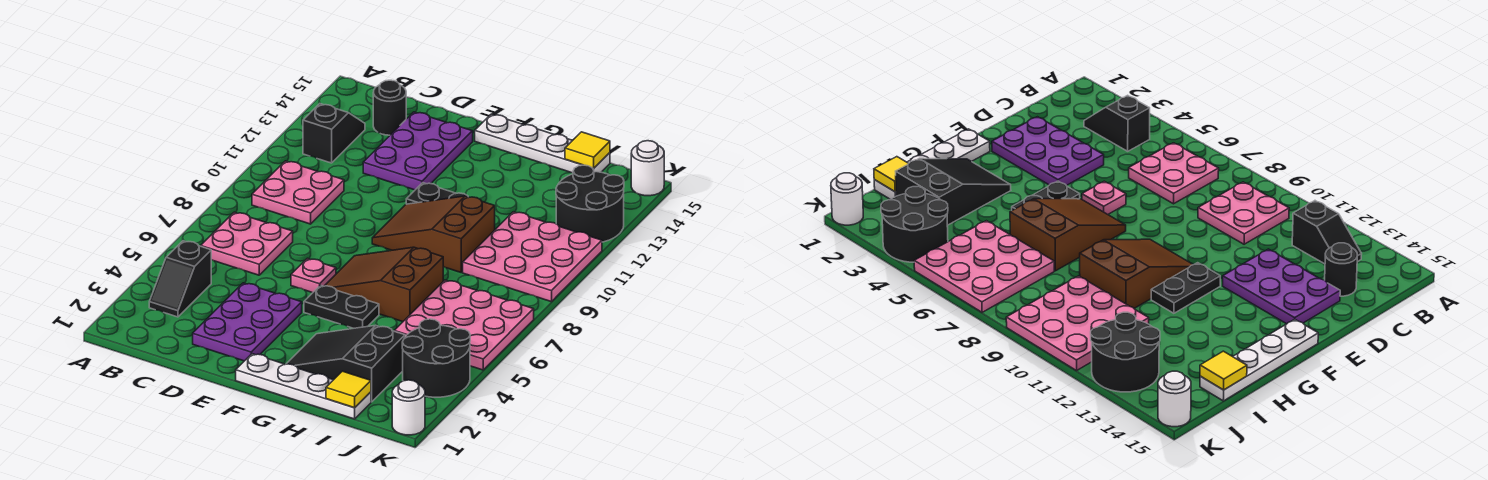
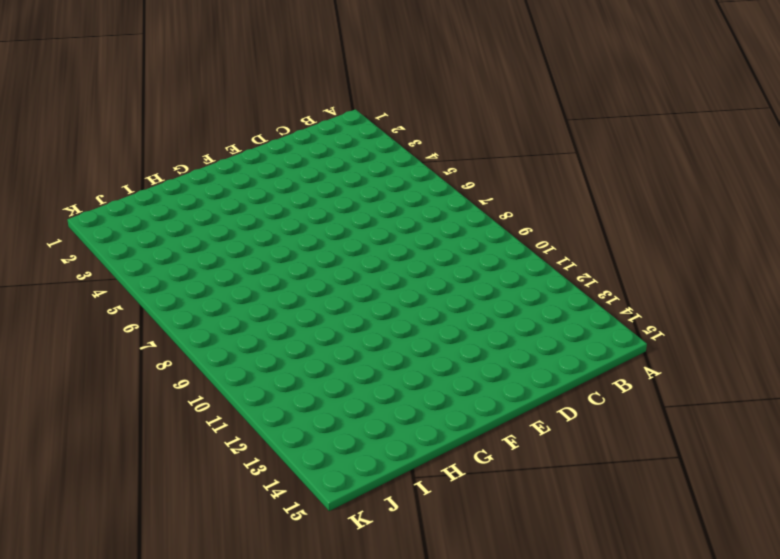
none -> black 1x2 slope [149,241,211,317]
none -> pink 2x2 plate [201,212,293,275]
none -> pink 2x2 plate [252,161,344,224]

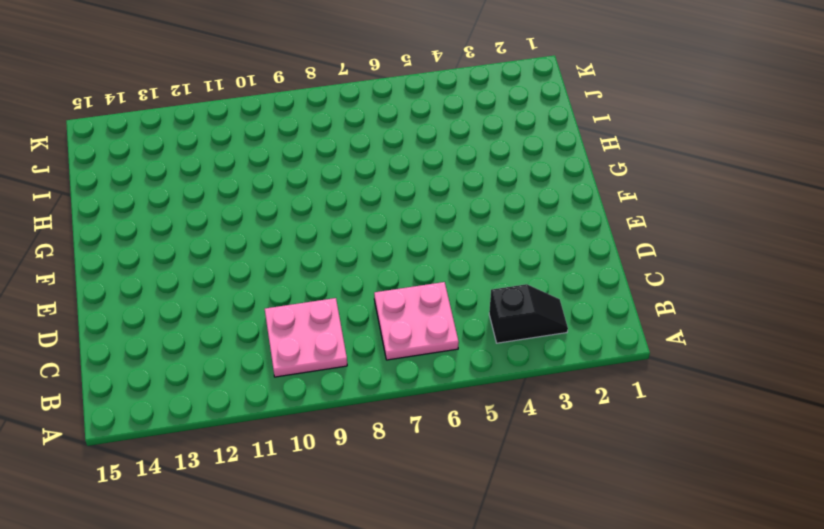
none -> black 1x2 slope [303,104,365,163]
none -> black 1x1 round brick [373,80,406,135]
none -> purple 2x3 plate [193,283,302,361]

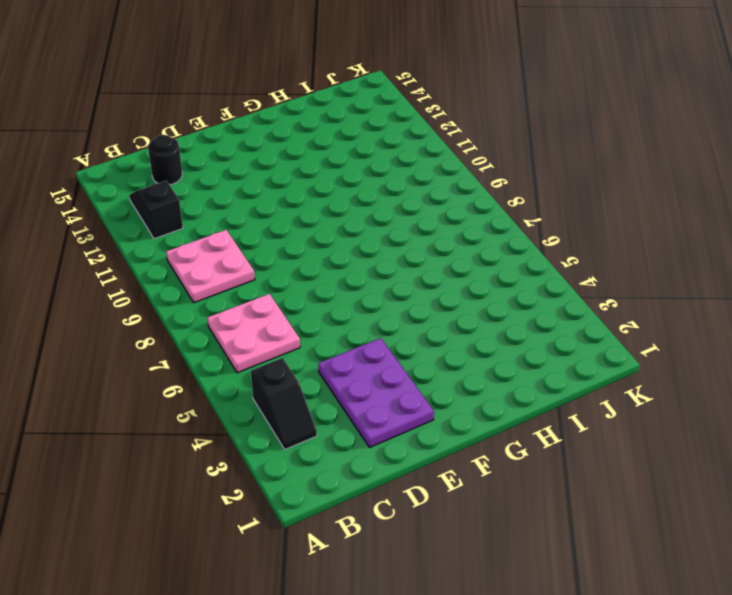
none -> purple 2x3 plate [363,112,473,190]
none -> pink 1x1 plate [291,258,336,293]
none -> white 1x4 plate [236,354,371,419]

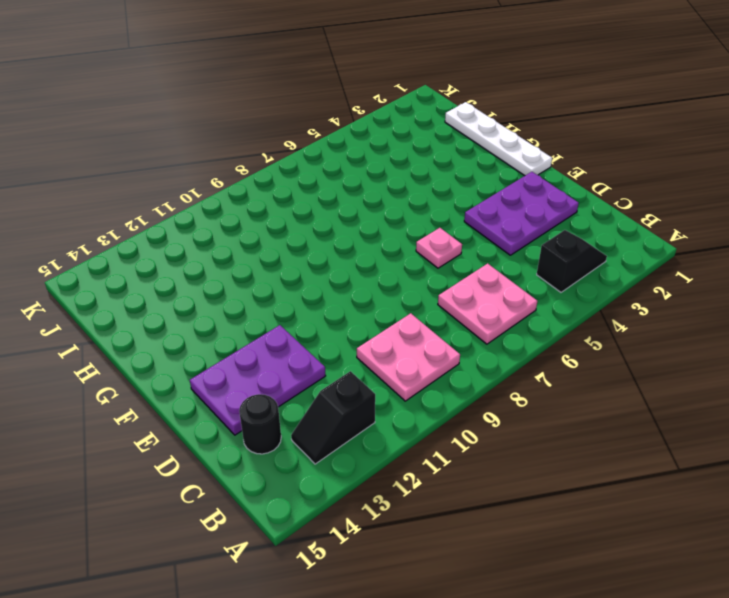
none -> black 1x2 plate [304,285,379,328]
none -> brown 2x3 slope [325,247,443,322]
none -> brown 2x3 slope [372,196,495,272]

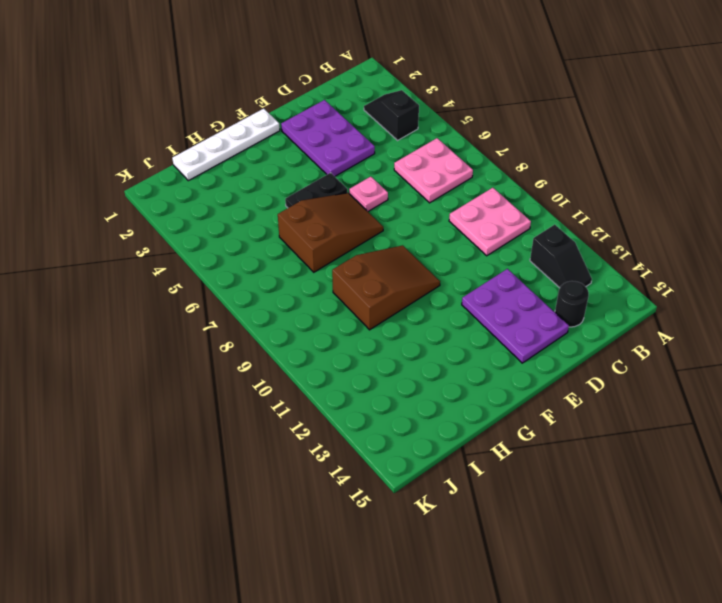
none -> black 1x2 plate [406,183,468,204]
none -> white 1x4 plate [475,114,610,173]
none -> black 2x3 slope [287,325,405,402]

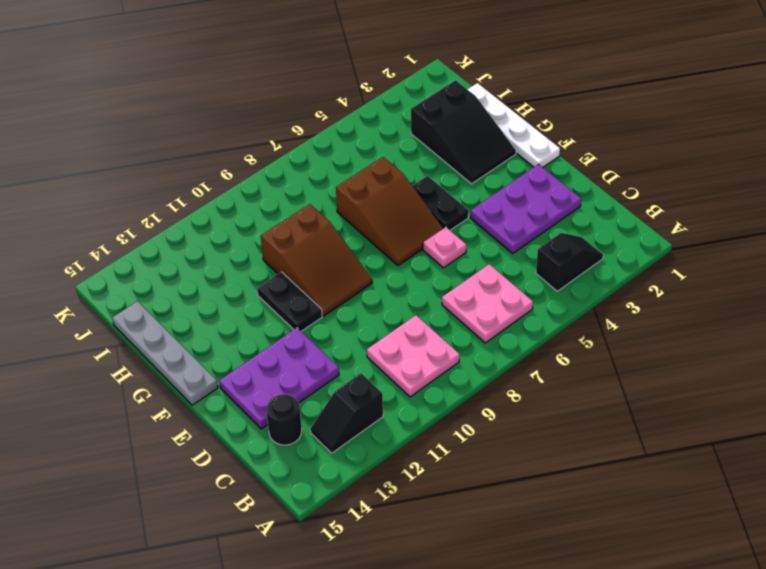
grey 1x4 plate [112,301,218,405] -> white 1x4 plate [475,114,610,173]
none -> pink 3x3 plate [395,280,534,370]
none -> pink 3x3 plate [463,212,602,302]
none -> black 2x2 round brick [402,319,470,397]

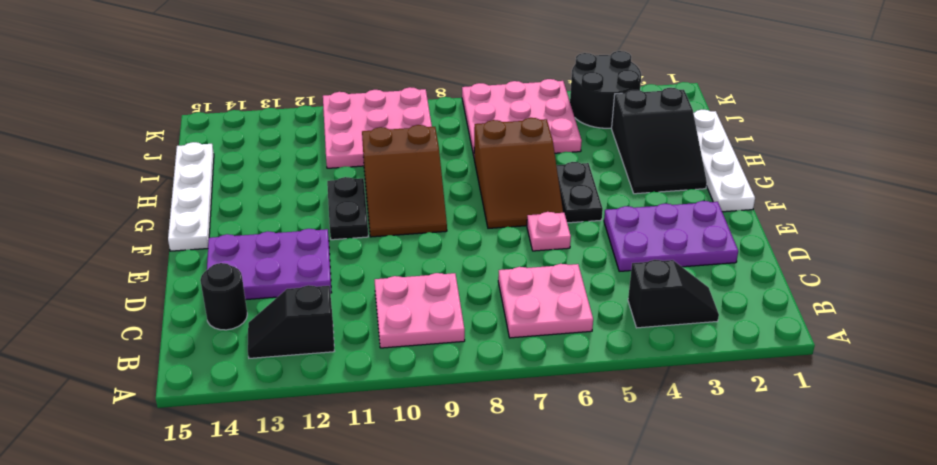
none -> black 2x2 round brick [556,165,624,242]
none -> white 1x1 round brick [392,380,425,435]
none -> white 1x1 round brick [631,141,664,196]

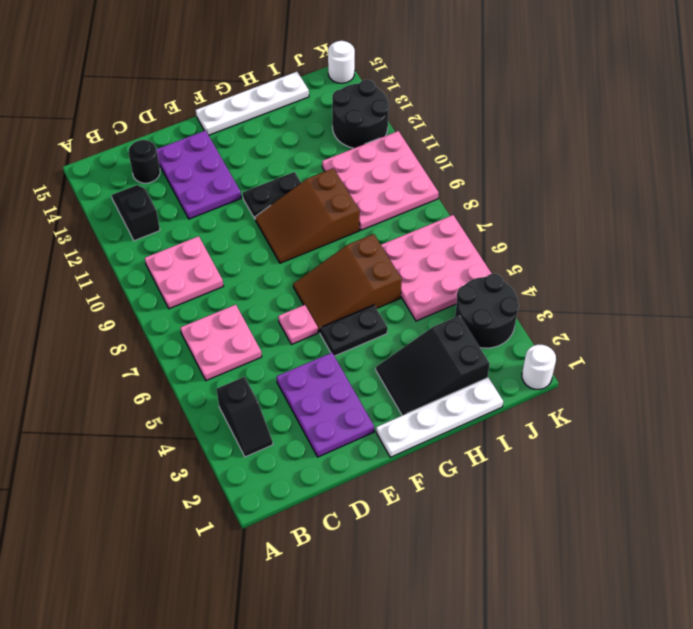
none -> yellow 1x1 tile [326,371,371,408]
none -> yellow 1x1 tile [565,132,610,168]

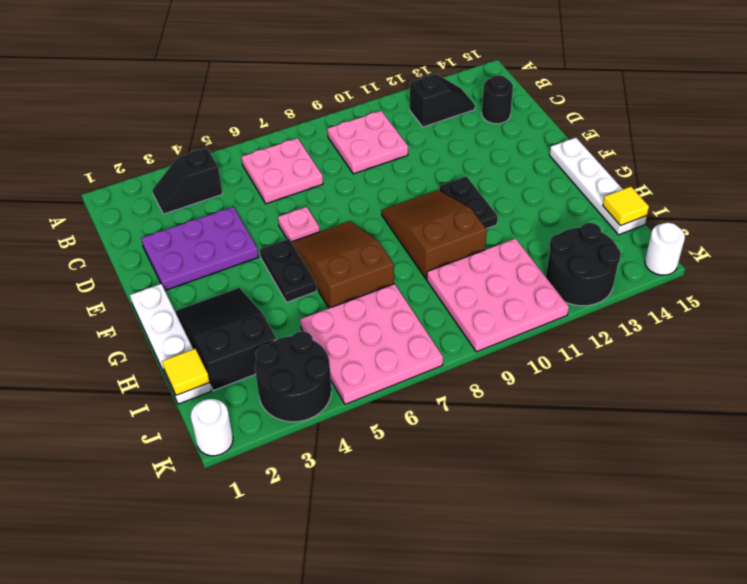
none -> purple 2x3 plate [363,112,473,190]

